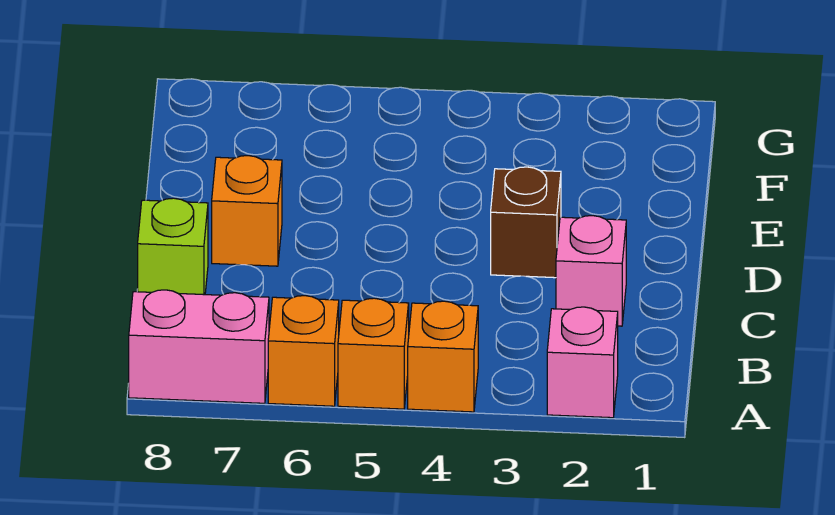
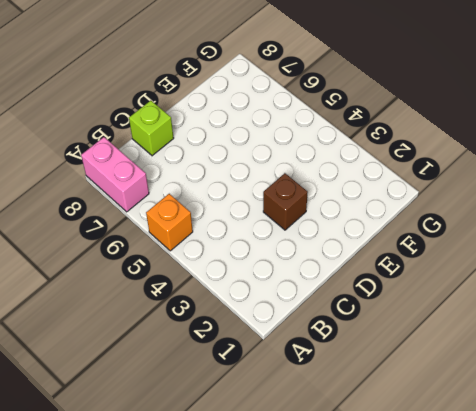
none -> pink 1x1 brick [547,307,618,418]
none -> orange 1x1 brick [408,301,478,412]

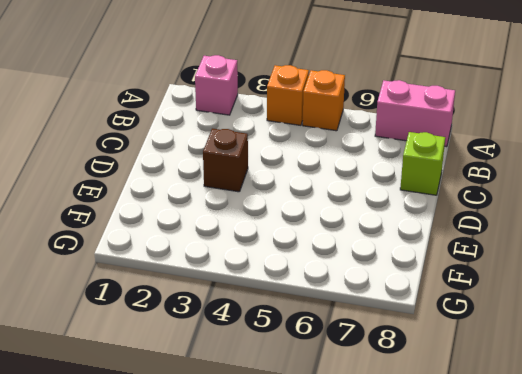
none -> orange 1x1 brick [268,296,339,406]
none -> pink 1x1 brick [556,216,626,326]

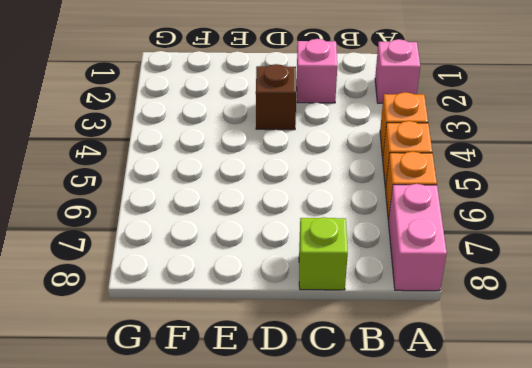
none -> orange 1x1 brick [212,156,282,266]

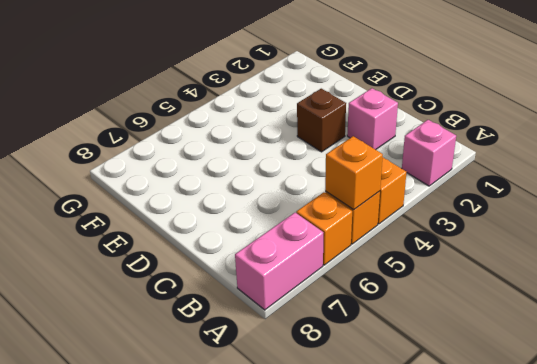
orange 1x1 brick [325,136,383,210] -> orange 1x1 brick moved to [212,156,282,266]
none -> lime 1x1 brick [138,198,208,295]

